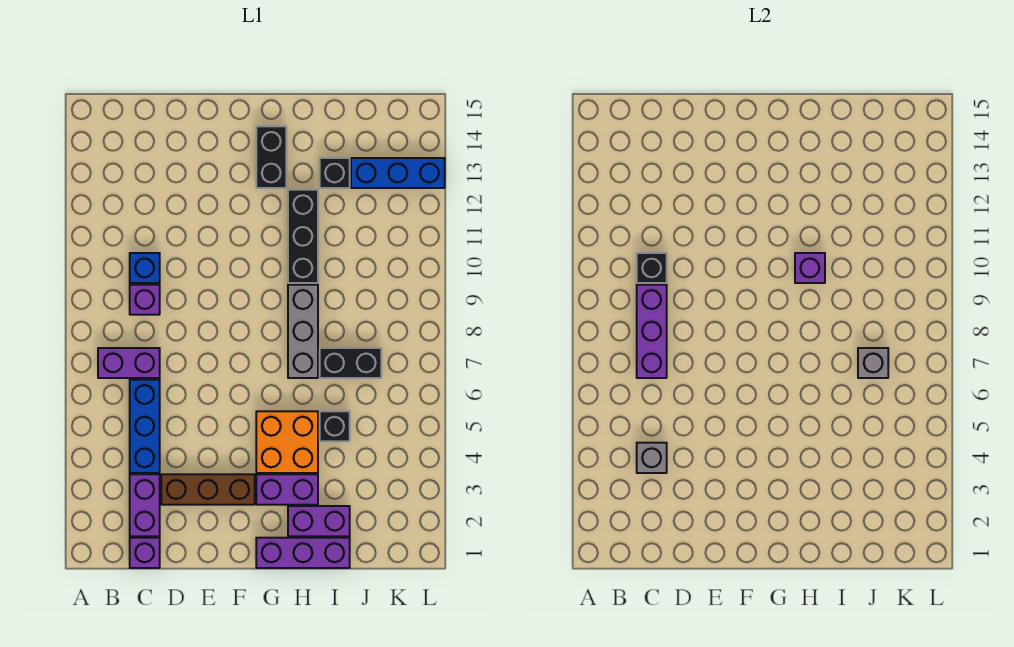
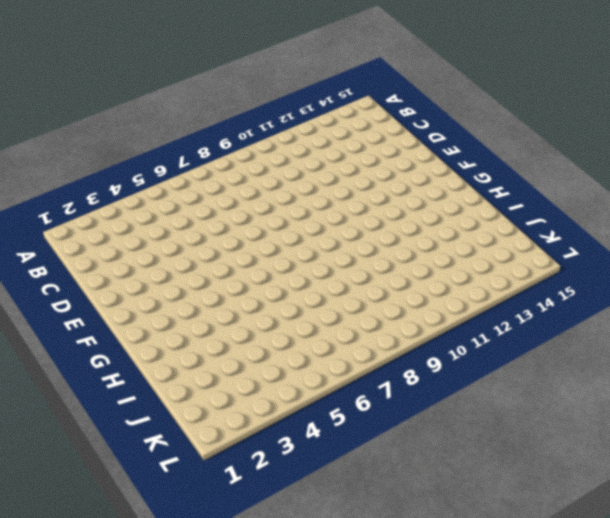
none -> purple 1x2 brick [98,348,160,378]
none -> purple 1x1 brick [130,538,160,568]
none -> purple 1x2 brick [130,474,160,536]

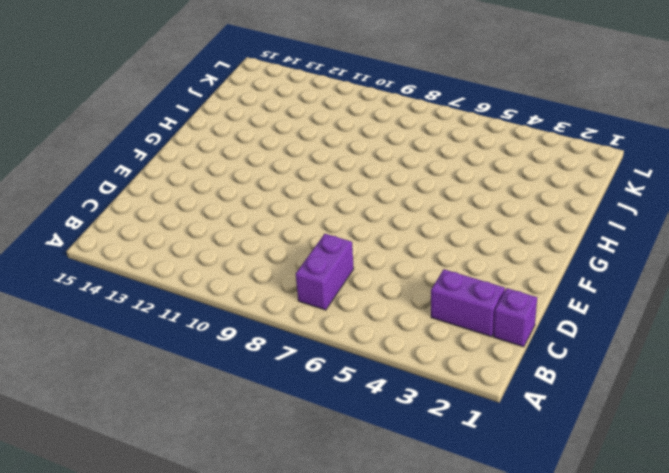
none -> blue 1x3 brick [130,380,160,473]
none -> purple 1x1 brick [130,285,160,315]
none -> blue 1x1 brick [130,253,160,283]

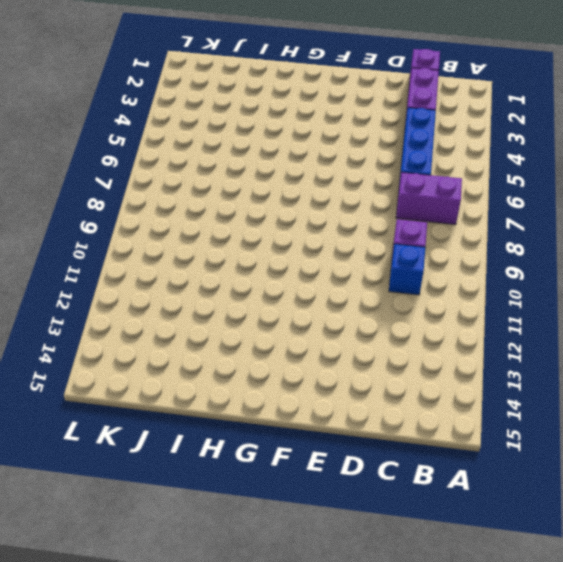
none -> brown 1x3 brick [161,474,255,505]
none -> purple 1x3 brick [256,538,350,568]
none -> purple 1x2 brick [256,474,318,505]

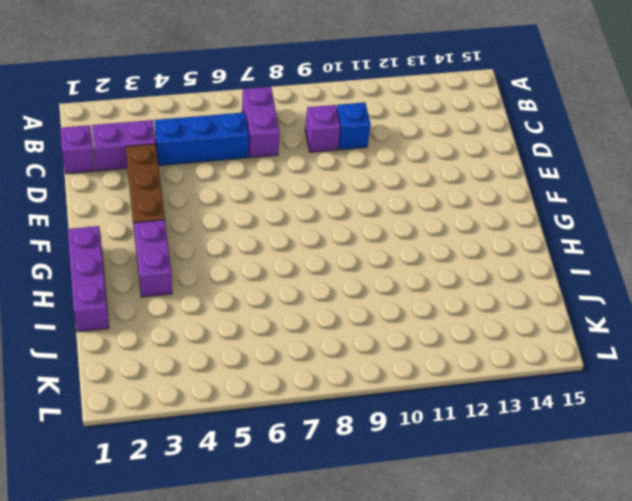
none -> orange 2x2 brick [256,411,318,473]
none -> black 1x2 brick [256,126,286,188]
none -> purple 1x2 brick [288,506,350,536]

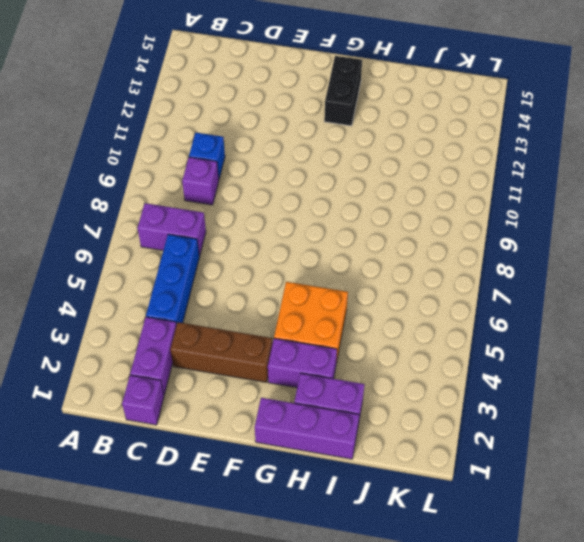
none -> grey 1x3 brick [288,285,318,378]
none -> black 1x3 brick [288,190,318,283]
none -> black 1x1 brick [320,411,350,441]

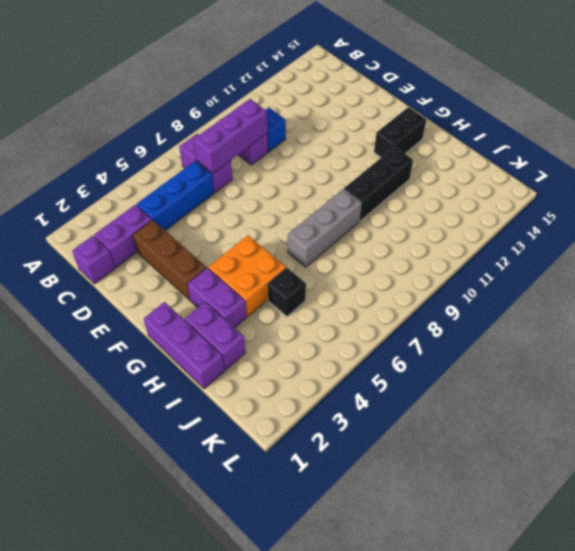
none -> black 1x2 brick [320,348,381,378]
none -> black 1x1 brick [320,158,350,188]
none -> blue 1x3 brick [351,158,445,188]

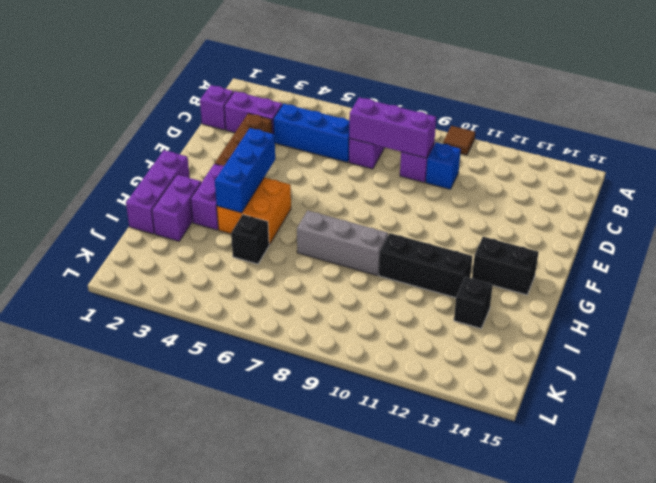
brown 1x1 tile [443,126,475,155] -> none
blue 1x3 brick [215,128,275,213] -> blue 1x3 brick moved to [351,158,445,188]
none -> black 1x2 brick [320,348,381,378]
none -> grey 1x1 brick [637,443,667,473]
none -> black 1x1 brick [637,253,667,283]

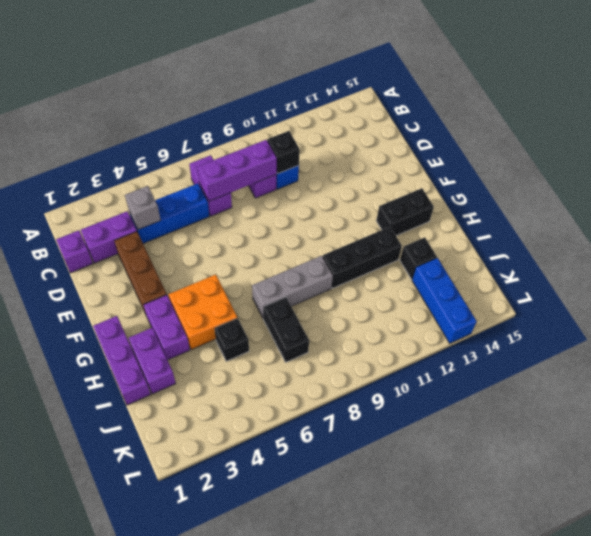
none -> purple 1x1 brick [795,253,825,283]
none -> grey 1x1 brick [858,348,888,378]

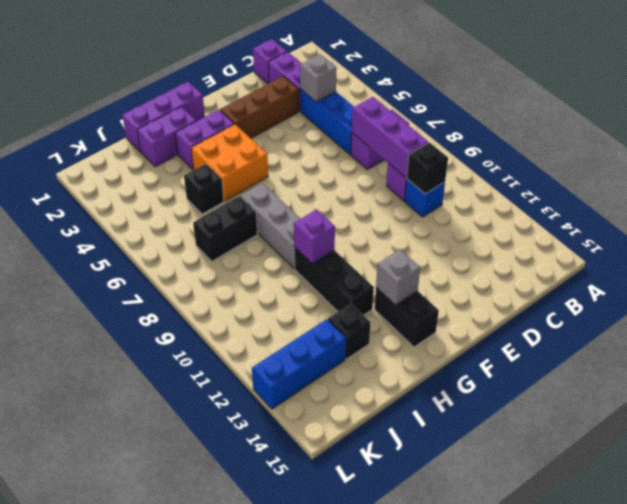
grey 1x1 brick [376,249,420,305] -> grey 1x1 brick moved to [858,348,888,378]

